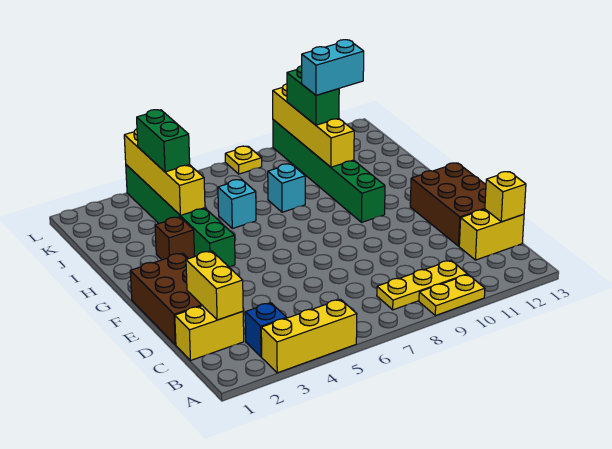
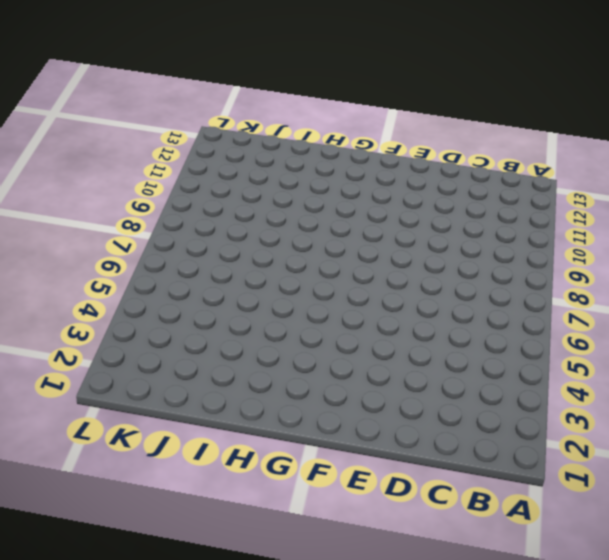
none -> yellow 1x3 brick [261,299,357,373]
none -> yellow 1x2 plate [419,275,485,316]
none -> blue 1x1 brick [245,303,287,357]

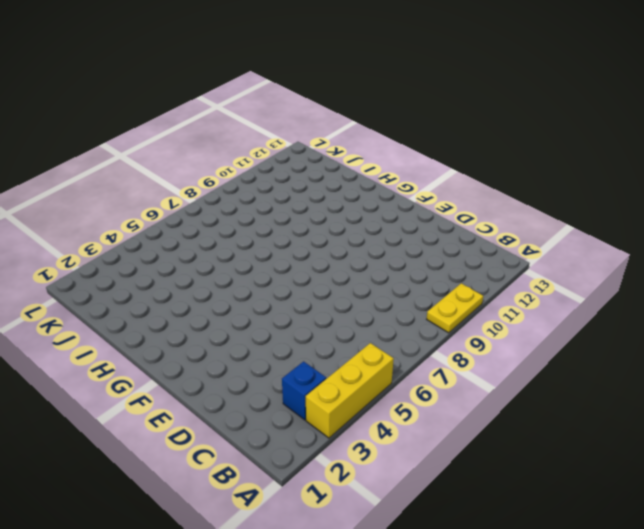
none -> yellow 1x3 plate [377,260,467,310]
none -> yellow 1x2 brick [175,306,244,361]
none -> yellow 1x2 brick [459,209,524,260]

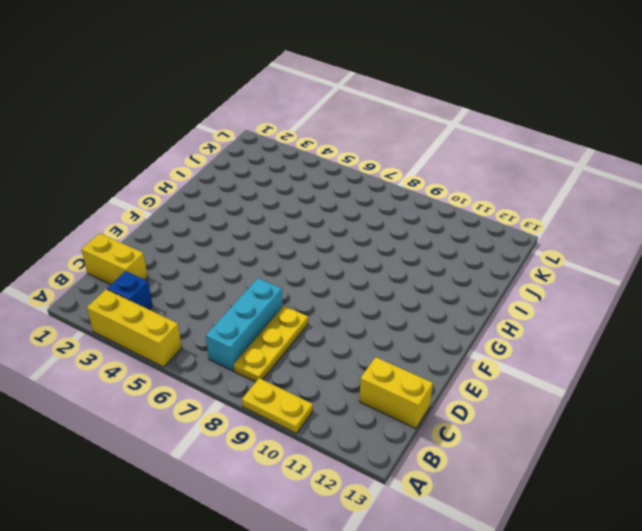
cyan 1x3 brick [206,278,283,371] -> none
yellow 1x3 plate [234,306,308,382] -> yellow 1x3 plate turned to [377,260,467,310]
none -> brown 2x3 brick [130,253,202,345]
none -> brown 2x3 brick [410,163,486,246]
none -> green 1x6 brick [126,165,235,267]

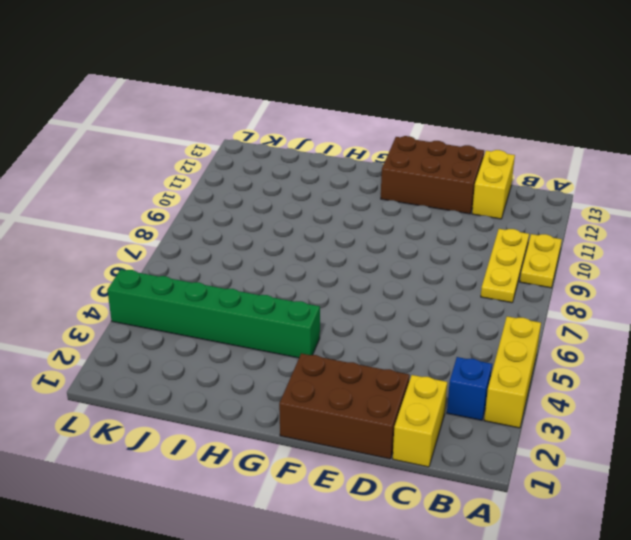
none -> green 1x6 brick [273,120,385,222]
none -> brown 1x1 brick [155,217,195,260]
none -> cyan 1x1 brick [218,179,256,229]

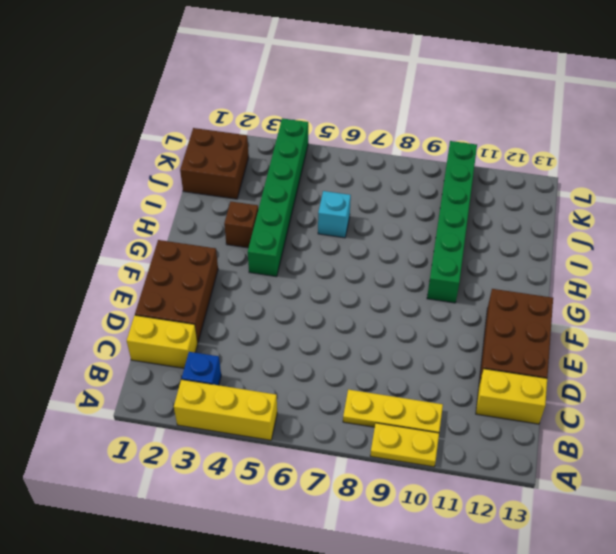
brown 2x2 brick [180,128,249,199] -> none
none -> cyan 1x1 brick [268,164,305,212]
none -> yellow 1x1 plate [225,146,262,174]
none -> yellow 1x2 brick [186,251,243,320]

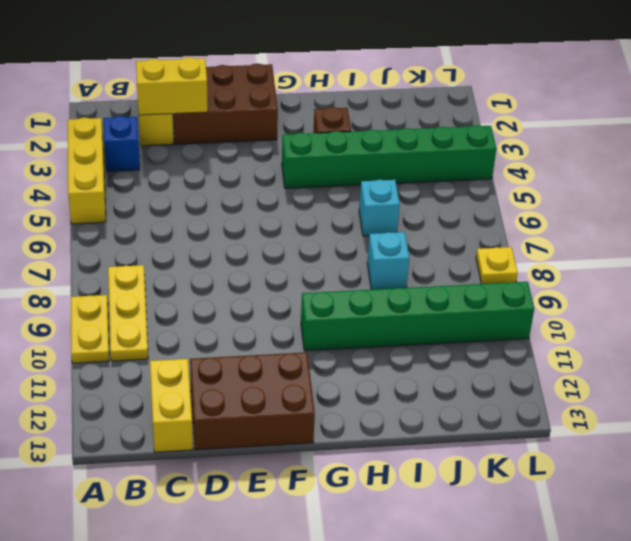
none -> yellow 1x1 brick [485,172,526,222]
none -> yellow 1x4 brick [124,129,205,215]
none -> yellow 1x4 brick [273,84,354,167]

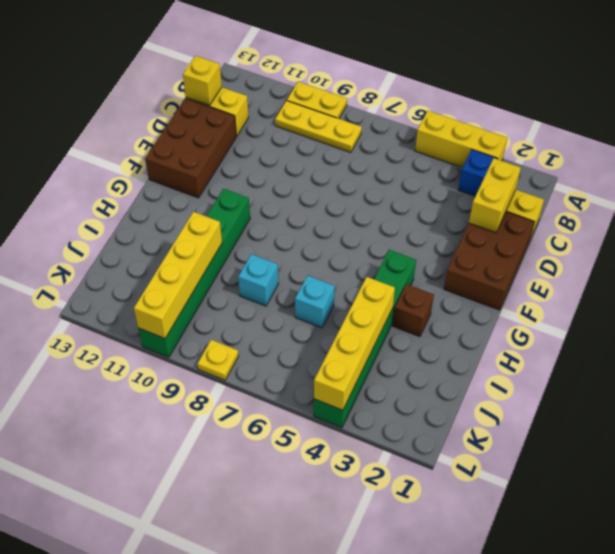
none -> green 1x2 brick [137,110,190,172]
none -> green 1x2 brick [287,66,339,125]
none -> cyan 1x2 brick [302,40,364,95]

